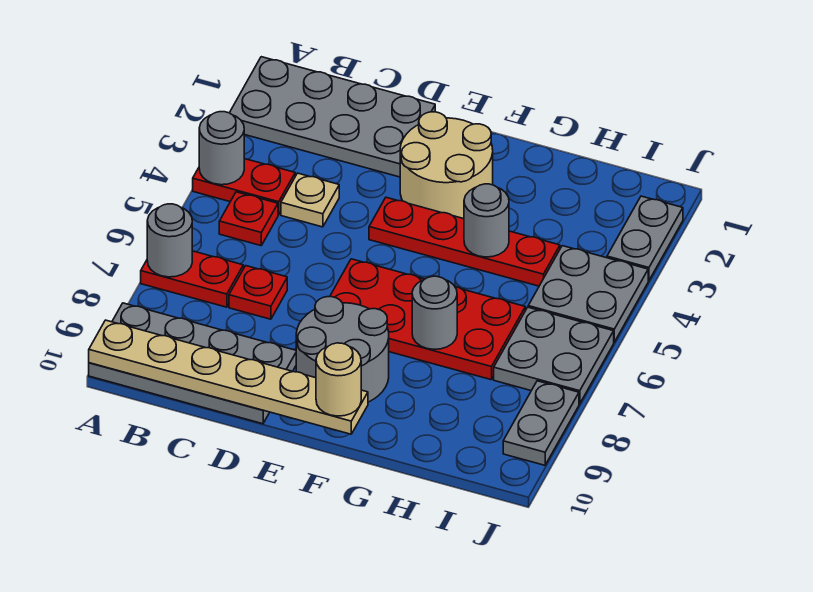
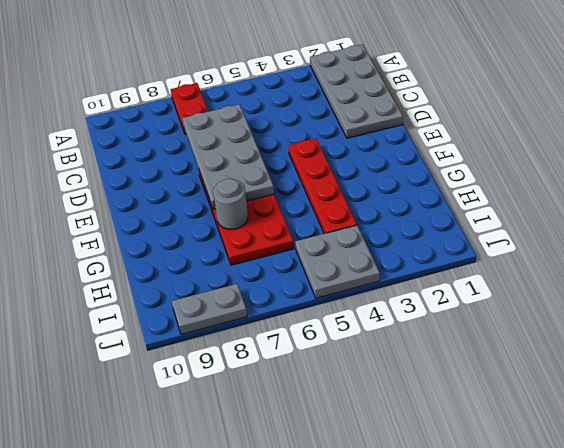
grey 2x4 plate [182,104,274,210] -> grey 2x4 plate moved to [89,303,296,424]
none -> red 1x2 plate [193,159,295,215]
none -> red 1x1 plate [219,192,278,246]
none -> tan 1x1 plate [281,173,339,227]

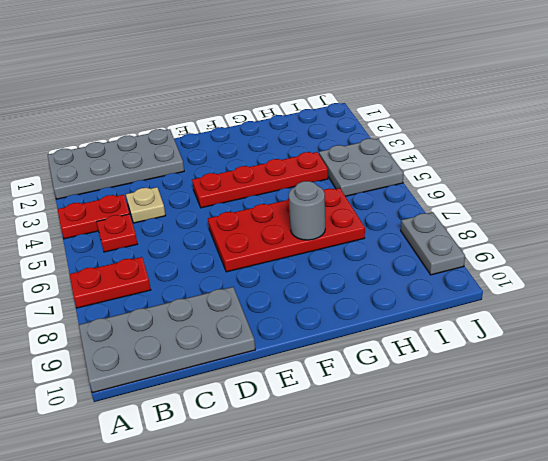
none -> red 1x1 plate [229,266,287,319]
none -> tan 2x2 round brick [400,112,493,219]
none -> grey 2x2 round brick [296,297,389,402]

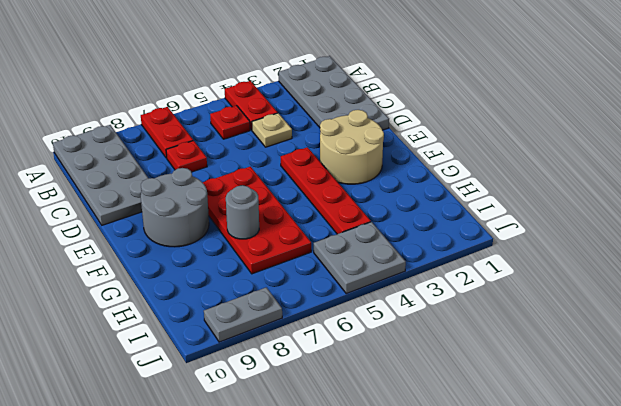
none -> grey 2x2 plate [494,307,614,404]
none -> grey 1x2 plate [607,196,683,281]
none -> grey 1x1 round brick [199,112,244,185]

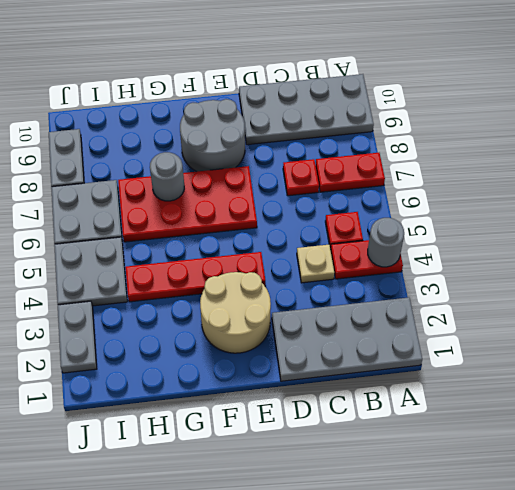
none -> grey 1x1 round brick [147,204,192,277]
none -> tan 1x6 plate [89,320,368,434]
none -> grey 1x1 round brick [464,184,509,257]

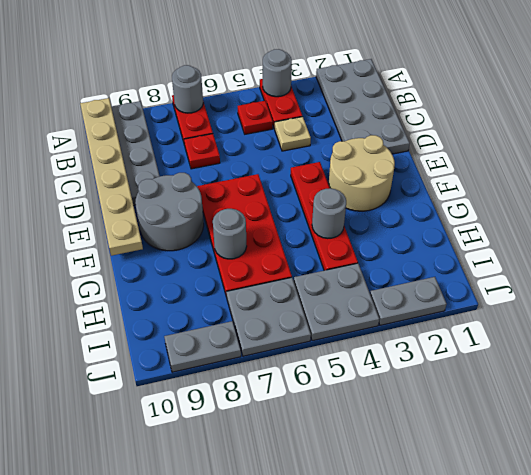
none -> tan 1x1 round brick [316,343,361,416]

